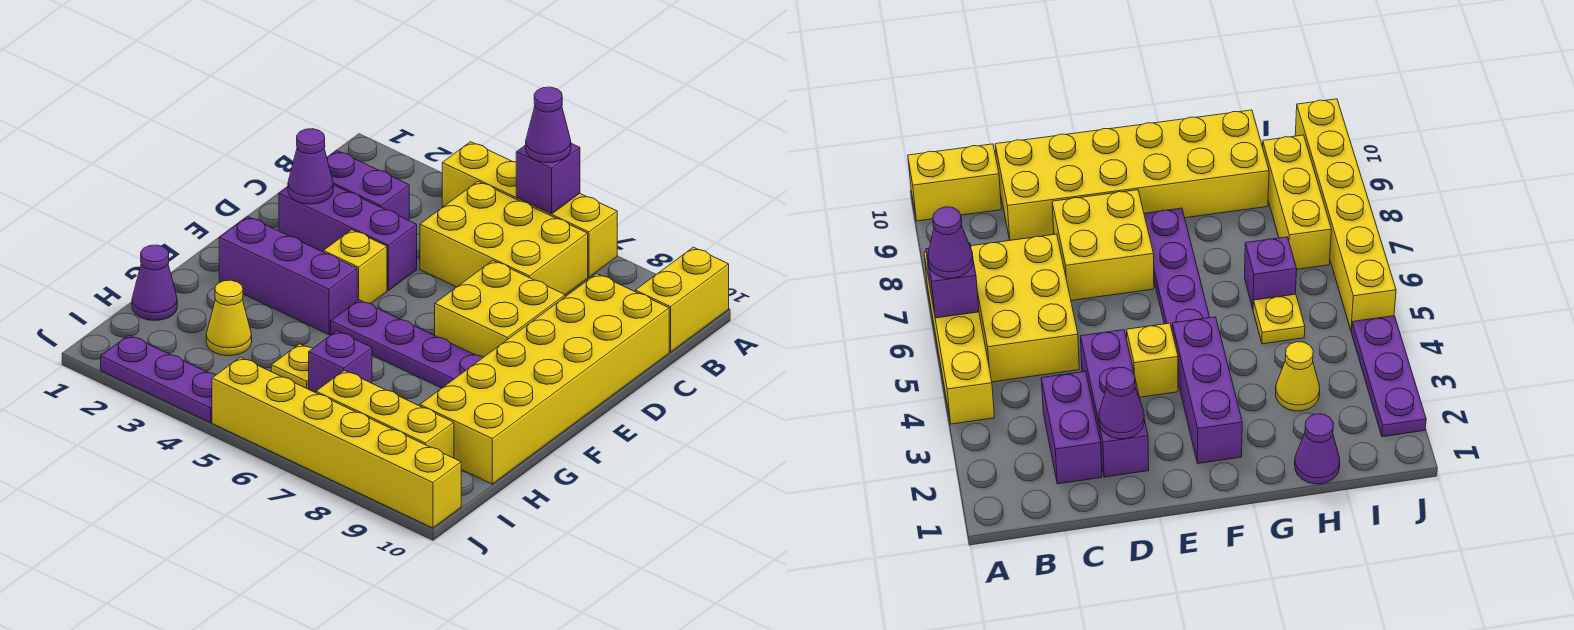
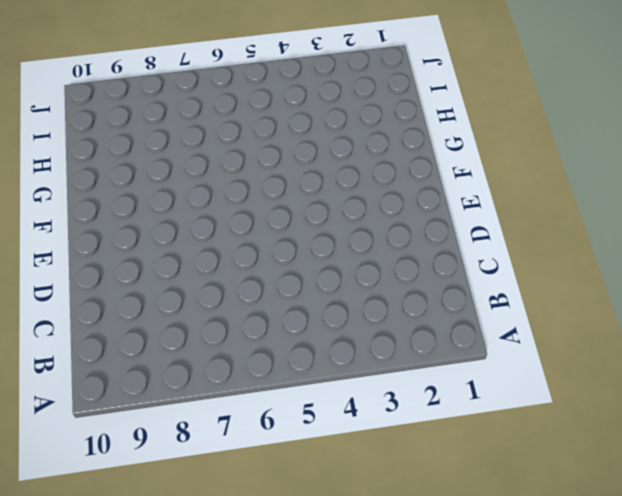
none -> yellow 1x4 brick [442,142,617,277]
none -> yellow 1x2 brick [635,247,729,352]
none -> yellow 2x3 brick [420,181,588,295]

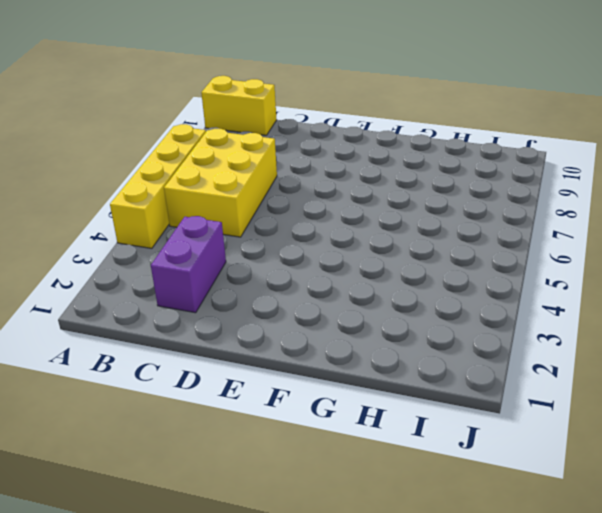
none -> yellow 2x6 brick [420,274,669,484]
none -> purple 1x3 brick [279,185,417,290]
none -> yellow 2x2 brick [435,261,565,357]

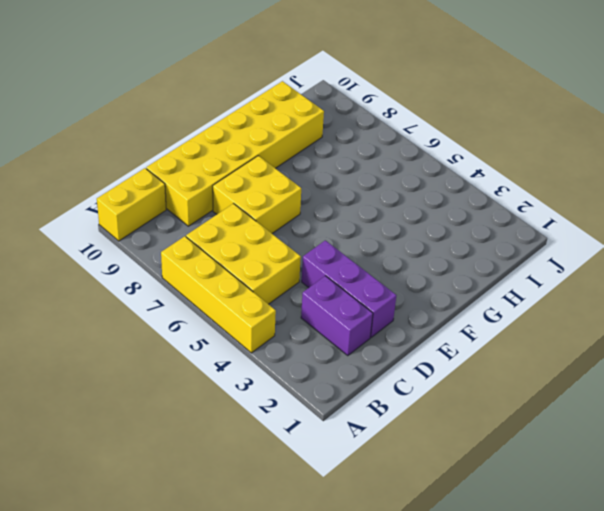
none -> yellow 1x1 brick [323,230,387,304]
none -> purple 1x3 brick [219,217,357,335]
none -> purple 1x4 plate [331,300,483,388]

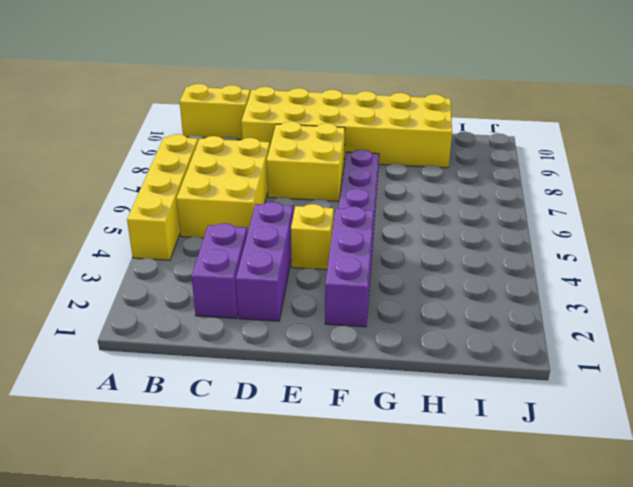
none -> purple 1x1 cone [132,245,177,320]
none -> yellow 1x1 cone [206,280,252,356]
none -> yellow 1x1 plate [271,344,313,389]

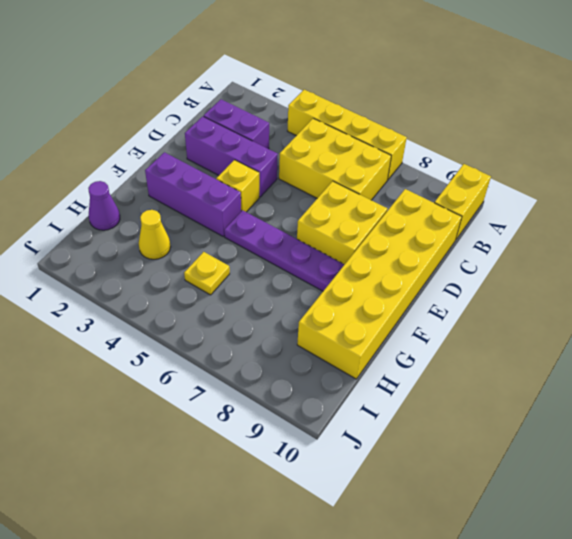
none -> purple 1x1 brick [309,331,372,393]
none -> yellow 1x3 brick [316,370,454,458]
none -> purple 1x3 plate [101,335,216,422]

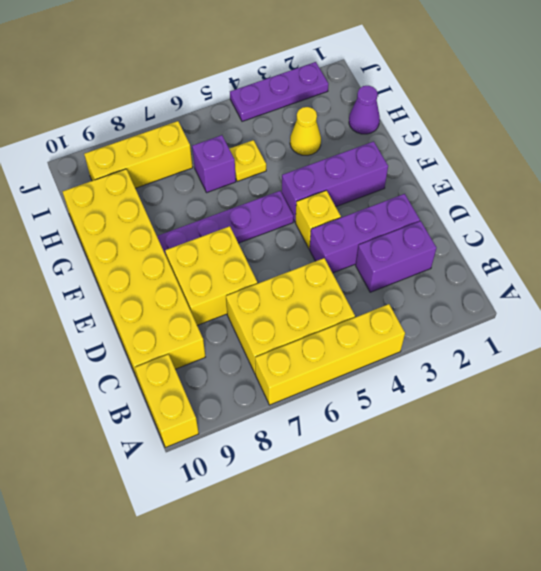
none -> yellow 1x6 brick [212,357,461,528]
none -> purple 1x1 brick [516,143,580,214]
none -> purple 1x1 cone [288,129,333,204]

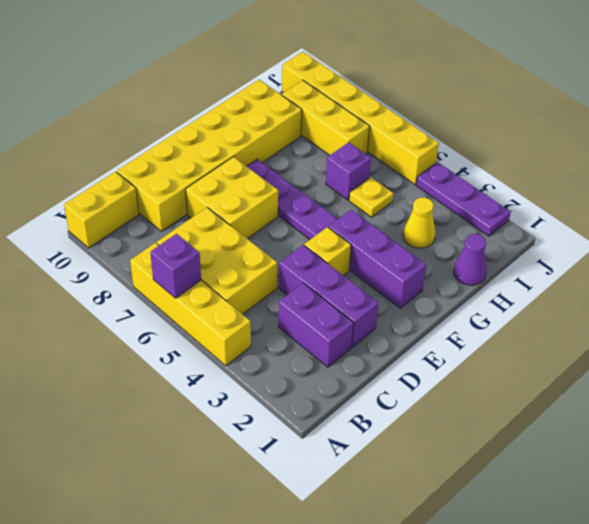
none -> purple 1x1 cone [288,129,333,204]
none -> purple 1x1 cone [526,87,571,163]

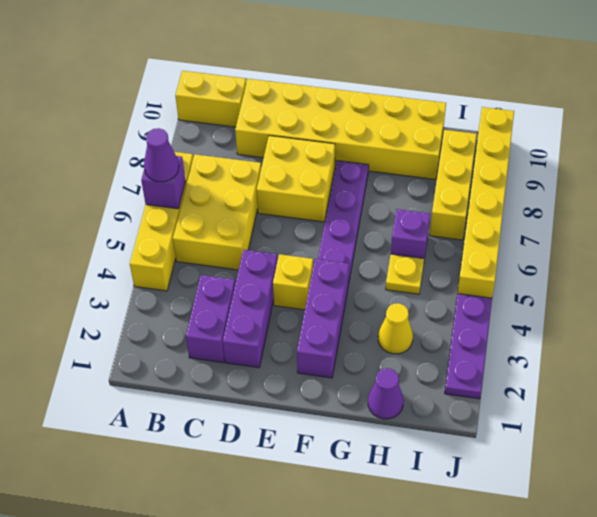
none -> purple 1x1 cone [288,129,333,204]

